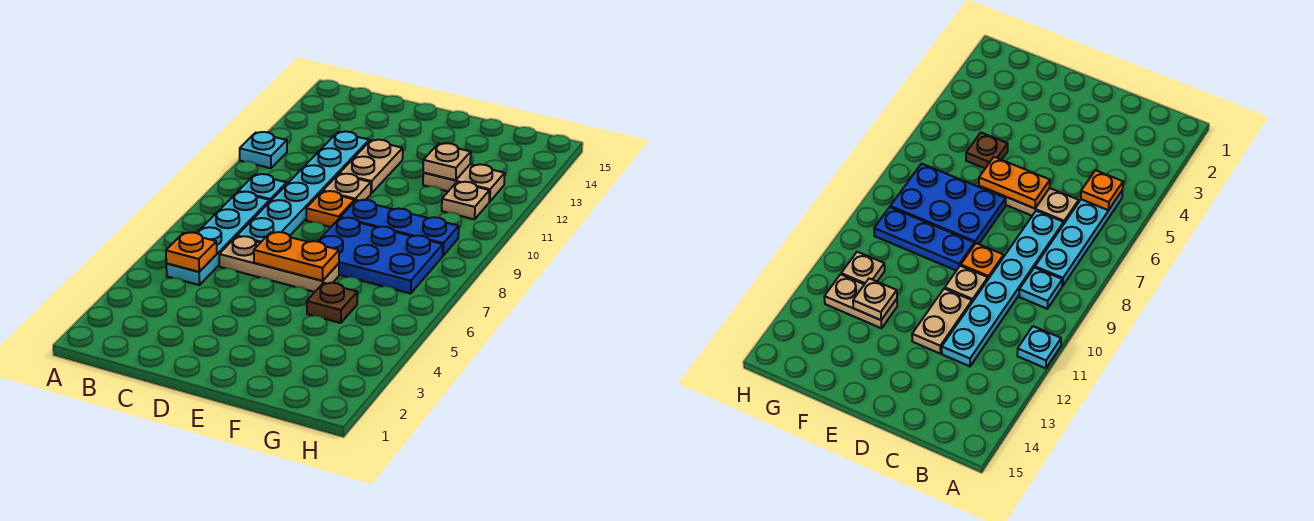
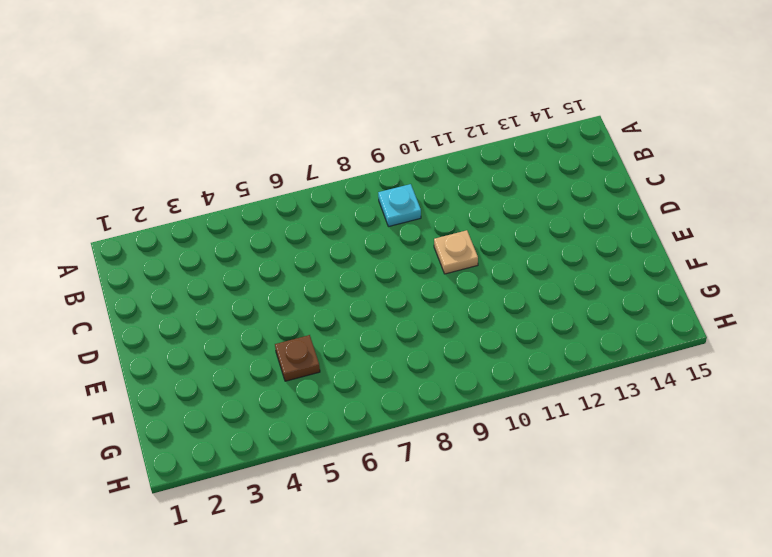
none -> cyan 1x1 plate [240,132,287,168]
none -> cyan 1x4 plate [166,192,270,285]
none -> tan 1x3 plate [219,236,339,292]

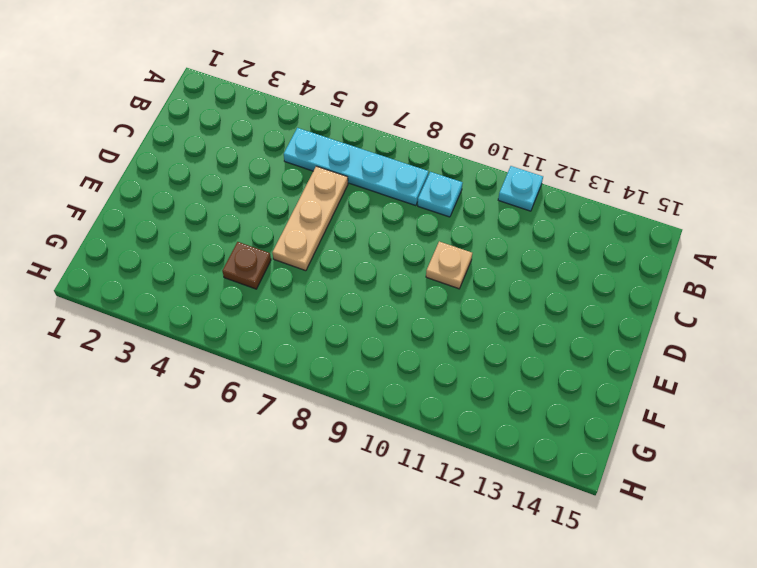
none -> cyan 1x6 plate [237,132,369,243]
none -> orange 1x1 plate [306,191,355,227]
none -> tan 1x2 plate [339,140,403,194]

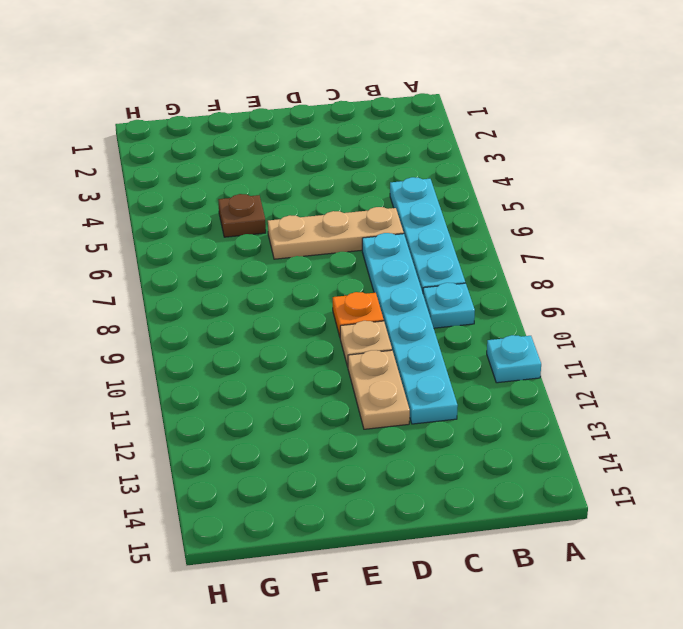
none -> blue 2x3 plate [318,218,443,294]
none -> blue 1x3 plate [340,200,459,256]
none -> tan 1x2 plate [423,164,505,202]

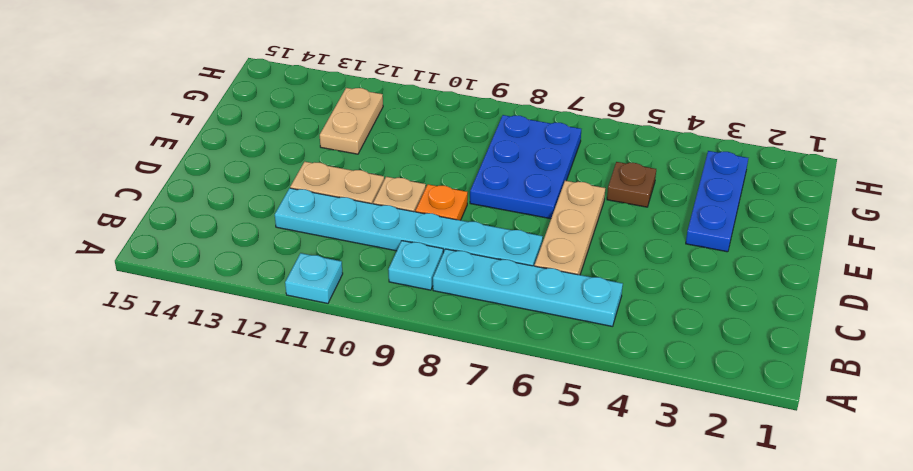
blue 1x3 plate [686,151,748,252] -> blue 1x3 plate moved to [340,200,459,256]
none -> tan 1x1 plate [442,182,490,219]
none -> orange 1x1 plate [166,233,217,272]
none -> orange 1x2 plate [254,232,339,281]

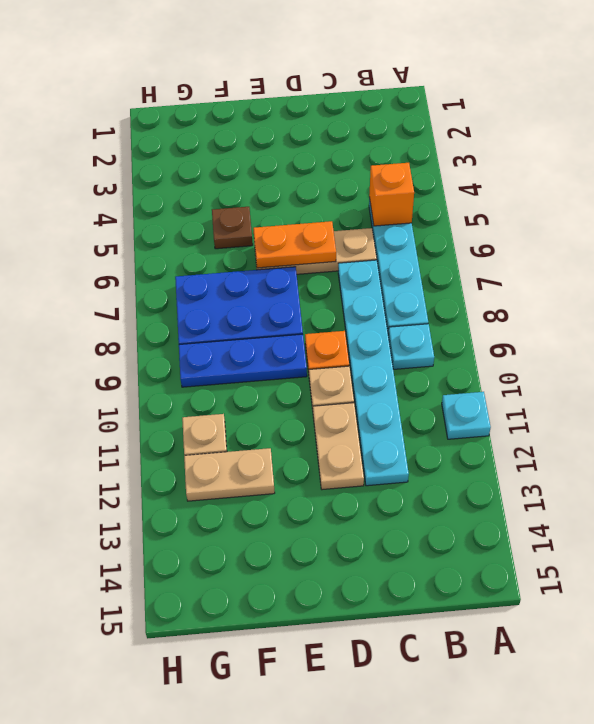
orange 1x1 brick [369,163,414,226] -> orange 1x1 plate [166,233,217,272]
none -> tan 1x1 plate [423,143,471,180]

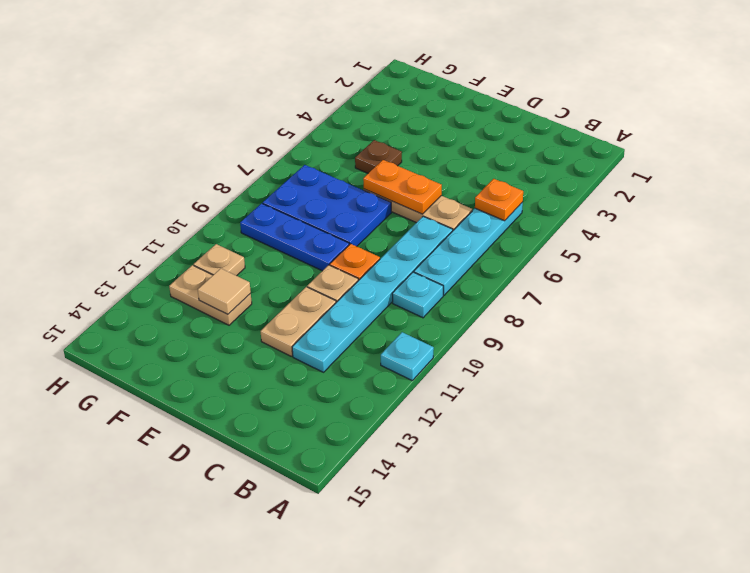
tan 1x1 tile [198,268,251,314] -> tan 1x1 plate [423,143,471,180]

